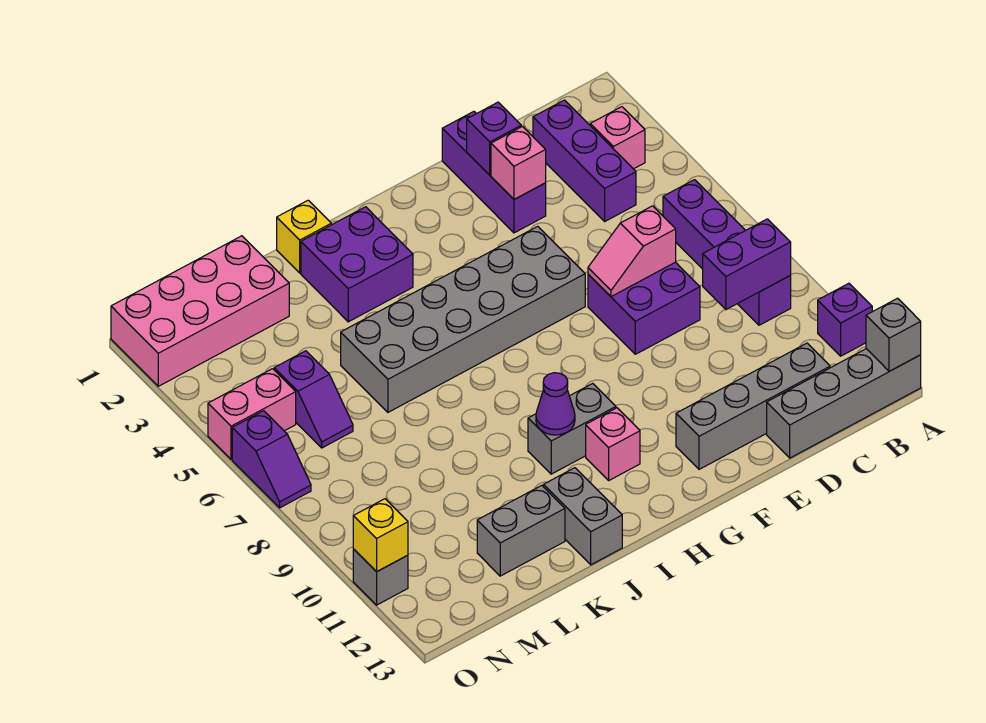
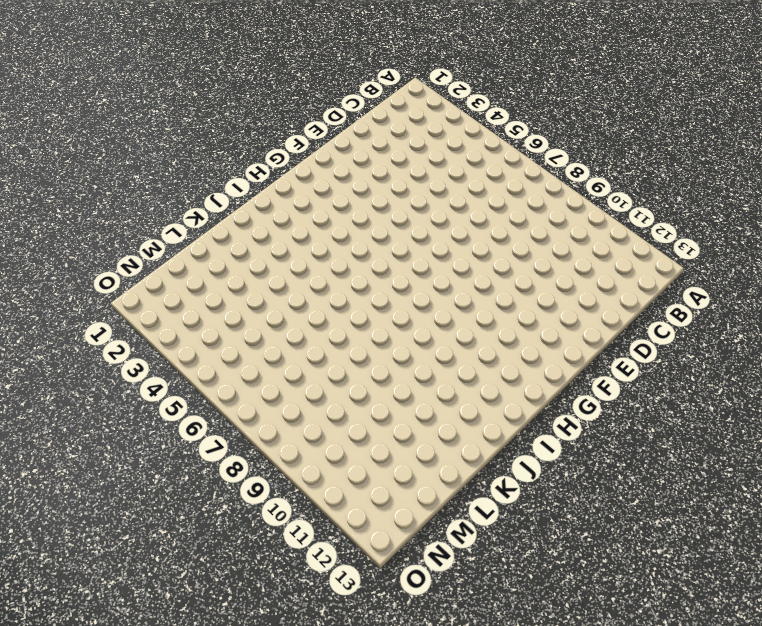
none -> purple 1x1 brick [818,283,872,356]
none -> grey 1x4 brick [767,349,921,458]
none -> pink 1x1 brick [590,107,645,169]

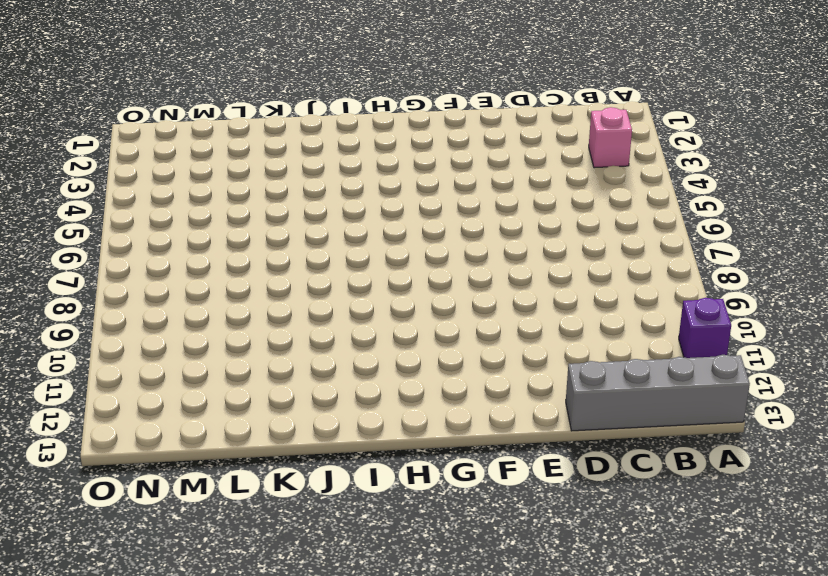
none -> purple 1x4 brick [663,180,791,325]
none -> purple 1x3 brick [533,100,636,221]
none -> grey 1x4 brick [676,343,830,469]

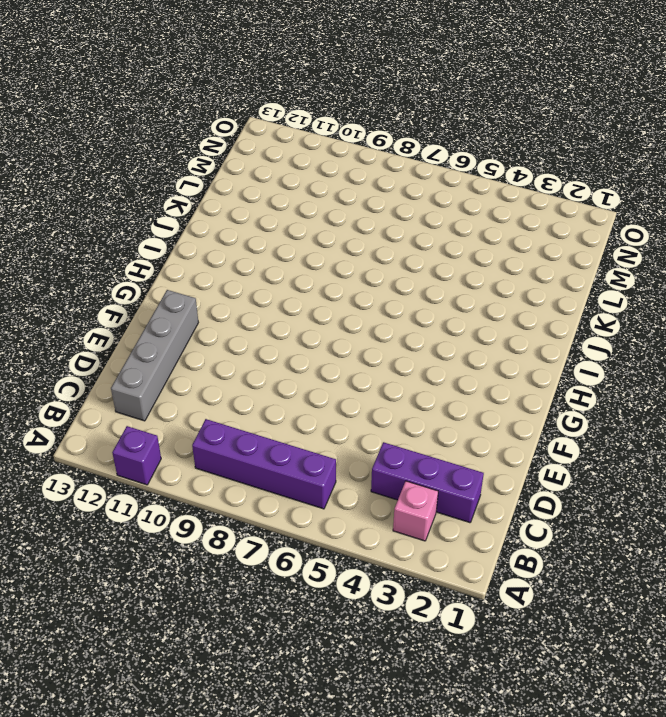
none -> grey 1x4 brick [767,349,921,458]
none -> purple 2x2 brick [588,262,700,354]
none -> purple 1x3 brick [442,111,546,233]

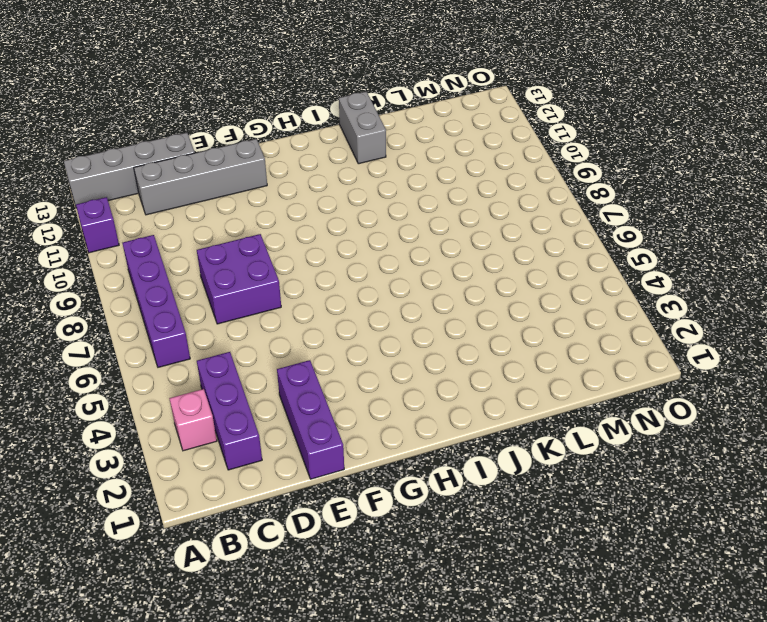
none -> grey 2x6 brick [341,226,585,412]
none -> grey 1x2 brick [528,383,616,474]
none -> pink 1x1 brick [586,408,640,480]

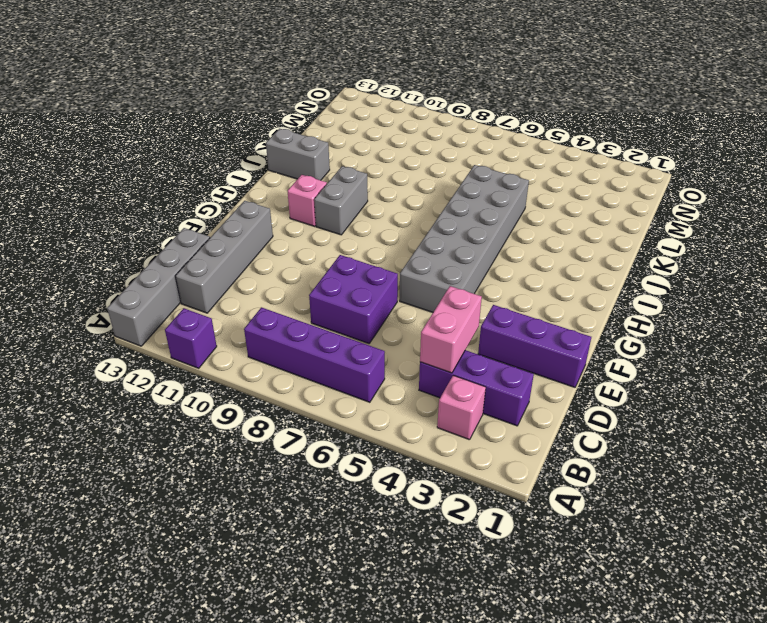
pink 1x2 brick [420,286,482,373] -> pink 1x2 brick moved to [208,369,296,459]
none -> purple 2x2 brick [301,207,413,322]
none -> yellow 1x1 brick [277,200,331,273]
none -> grey 1x2 brick [477,485,565,576]

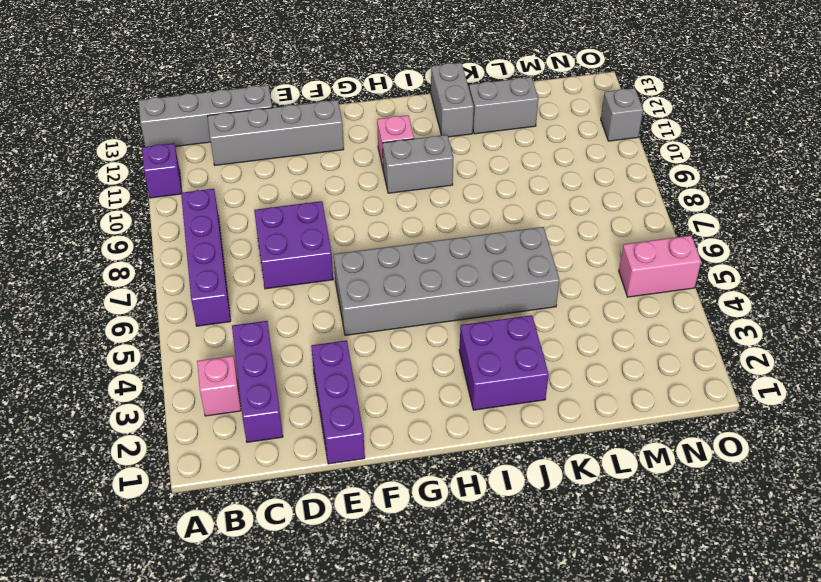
none -> yellow 1x1 brick [277,200,331,273]
none -> pink 2x4 brick [111,236,289,386]
none -> purple 1x2 slope [274,351,353,448]

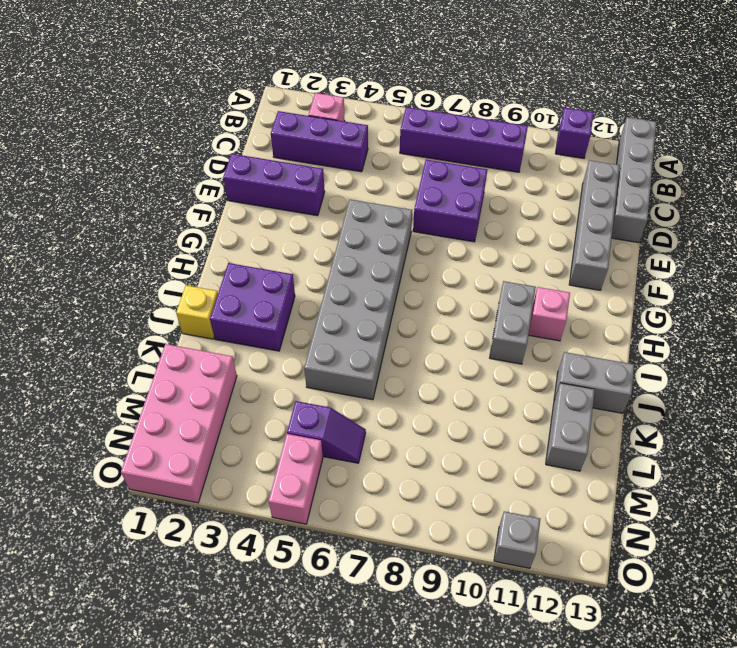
none -> purple 1x2 slope [232,411,311,508]
none -> grey 1x1 brick [866,298,921,371]
none -> purple 1x2 brick [703,219,791,309]

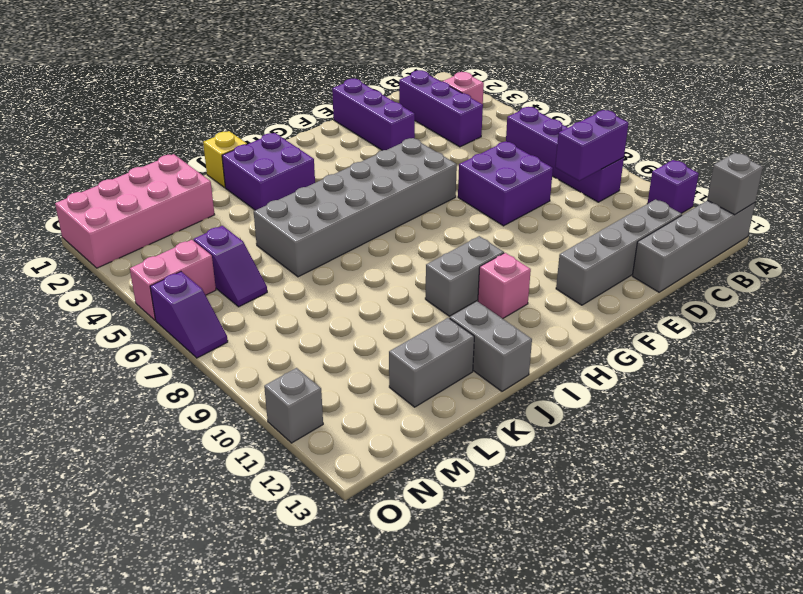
none -> pink 1x2 slope [588,206,676,297]
none -> purple 1x1 brick [467,102,521,175]
none -> pink 1x1 brick [491,127,546,199]

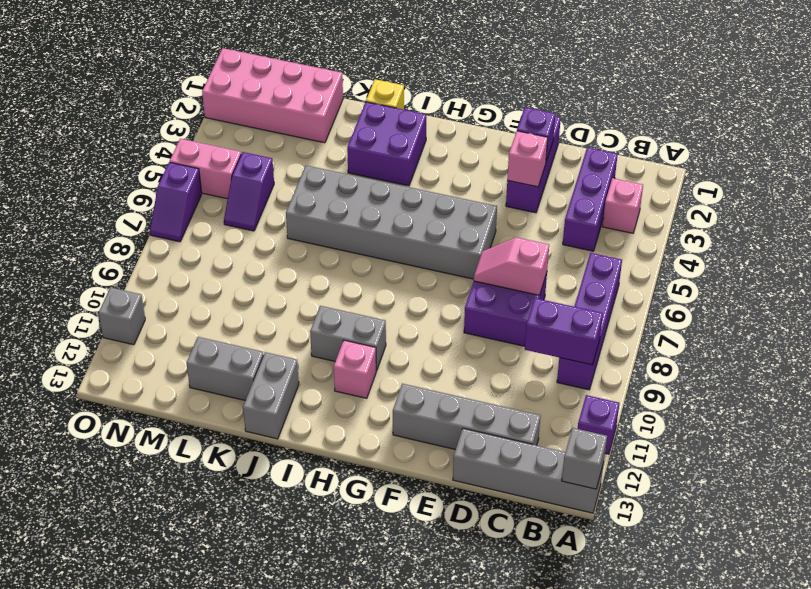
none -> purple 1x1 cone [536,373,575,435]
none -> yellow 1x1 brick [353,499,408,572]

